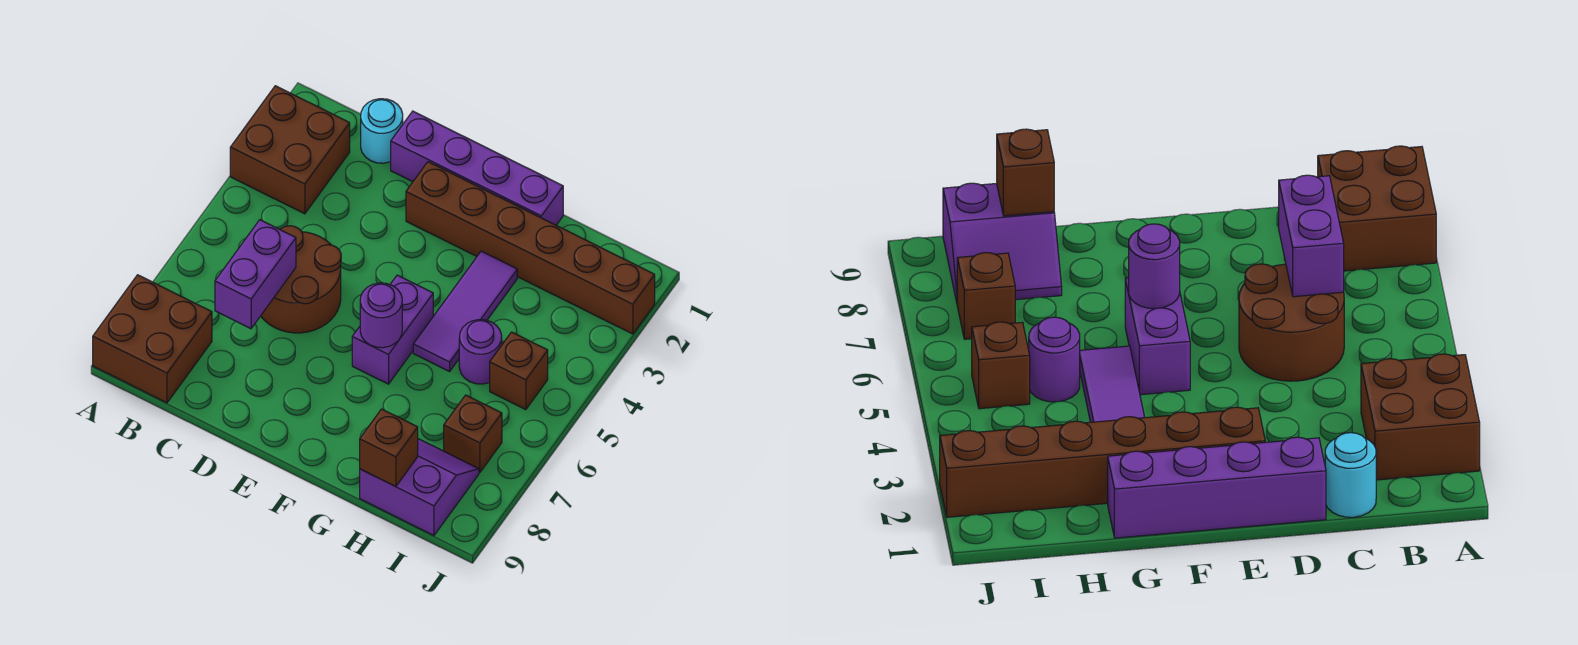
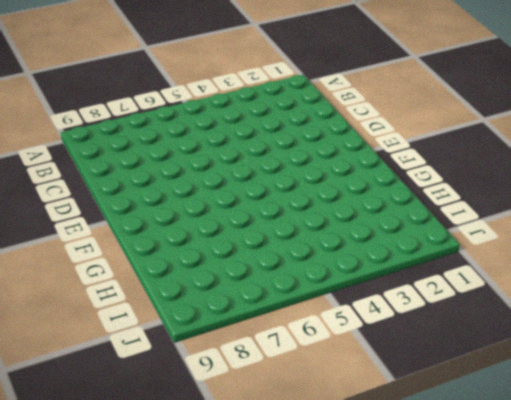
none -> brown 2x2 brick [230,86,350,214]
none -> brown 2x2 brick [93,275,212,403]
none -> cyan 1x1 round brick [361,99,403,163]

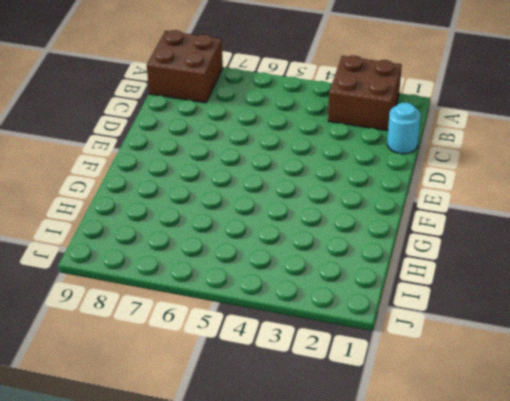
none -> brown 2x2 round brick [261,226,341,333]
none -> purple 1x4 brick [391,111,563,225]
none -> brown 1x6 brick [406,162,655,334]

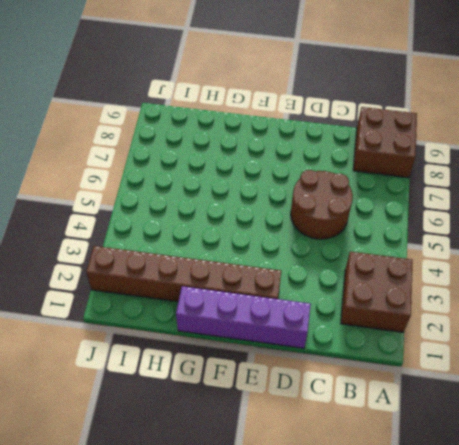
none -> cyan 1x1 round brick [361,99,403,163]
none -> purple 1x2 brick [352,275,433,384]
none -> purple 1x3 tile [413,251,517,372]

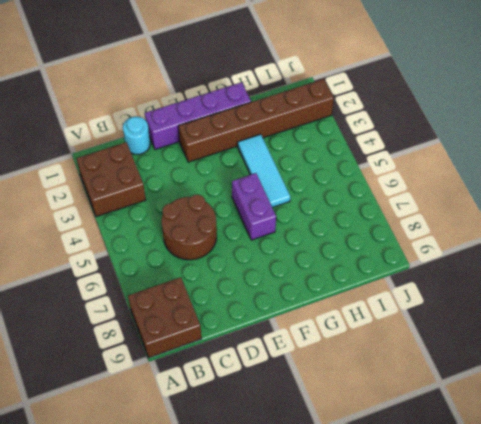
cyan 1x3 tile [238,134,290,207] -> purple 1x3 tile [413,251,517,372]
none -> purple 1x1 round brick [459,320,502,384]
none -> purple 2x2 slope [360,439,479,535]
none -> brown 1x1 brick [490,332,548,410]

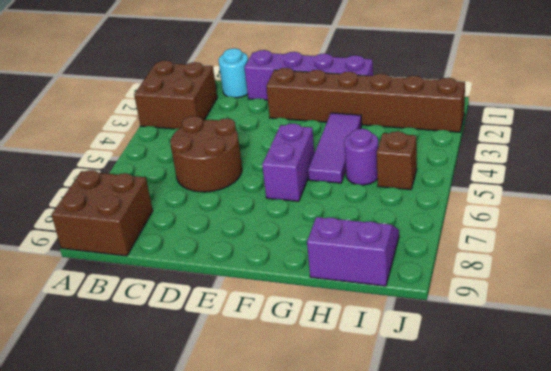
none -> brown 1x1 brick [444,395,502,472]
none -> purple 1x2 brick [215,220,296,329]
none -> purple 1x1 round brick [360,283,402,348]

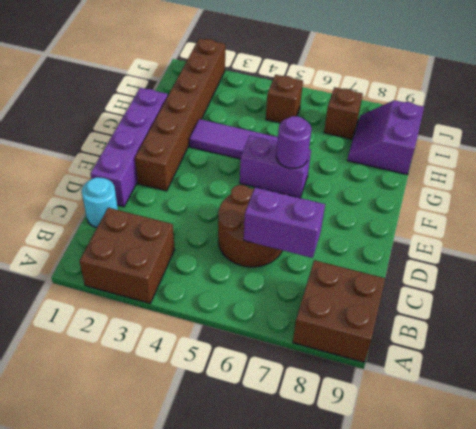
none -> purple 1x1 round brick [459,320,502,384]
none -> brown 1x1 brick [360,409,418,487]

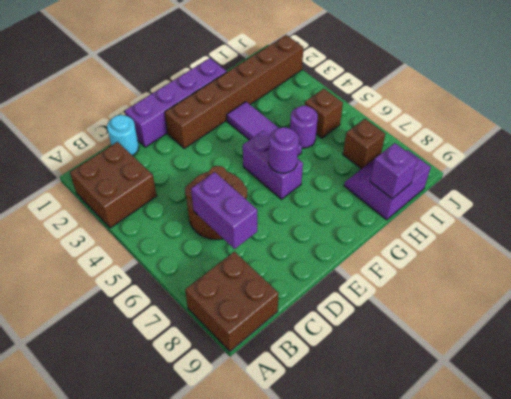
purple 1x1 brick [370,143,418,199] -> brown 1x1 brick [360,409,418,487]

